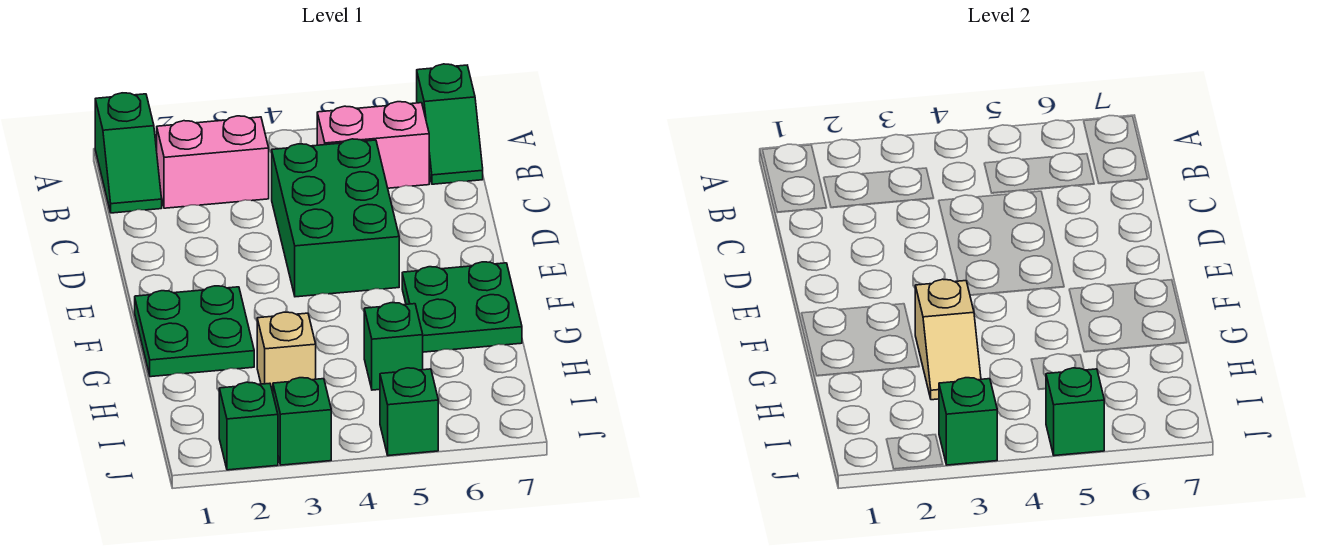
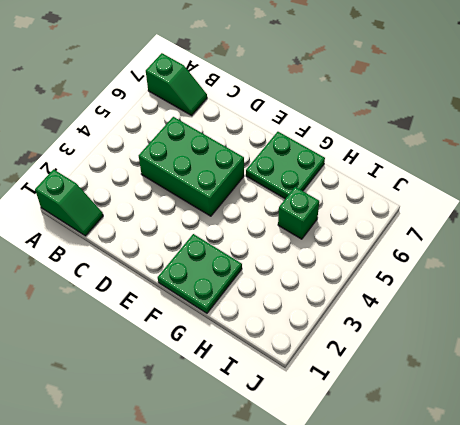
none -> pink 1x2 brick [157,116,269,208]
none -> pink 1x2 brick [317,102,429,188]
none -> tan 1x1 brick [257,312,316,392]

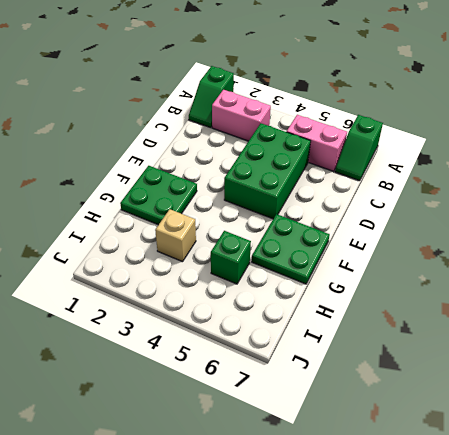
none -> green 1x1 brick [219,382,278,470]
none -> green 1x1 brick [273,378,331,465]
none -> green 1x1 brick [380,368,438,456]

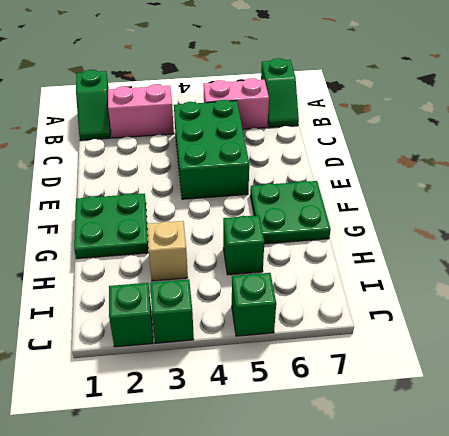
none -> tan 1x2 slope [915,279,981,400]
none -> green 1x1 brick [939,378,997,465]
none -> green 1x1 brick [1046,368,1104,456]

